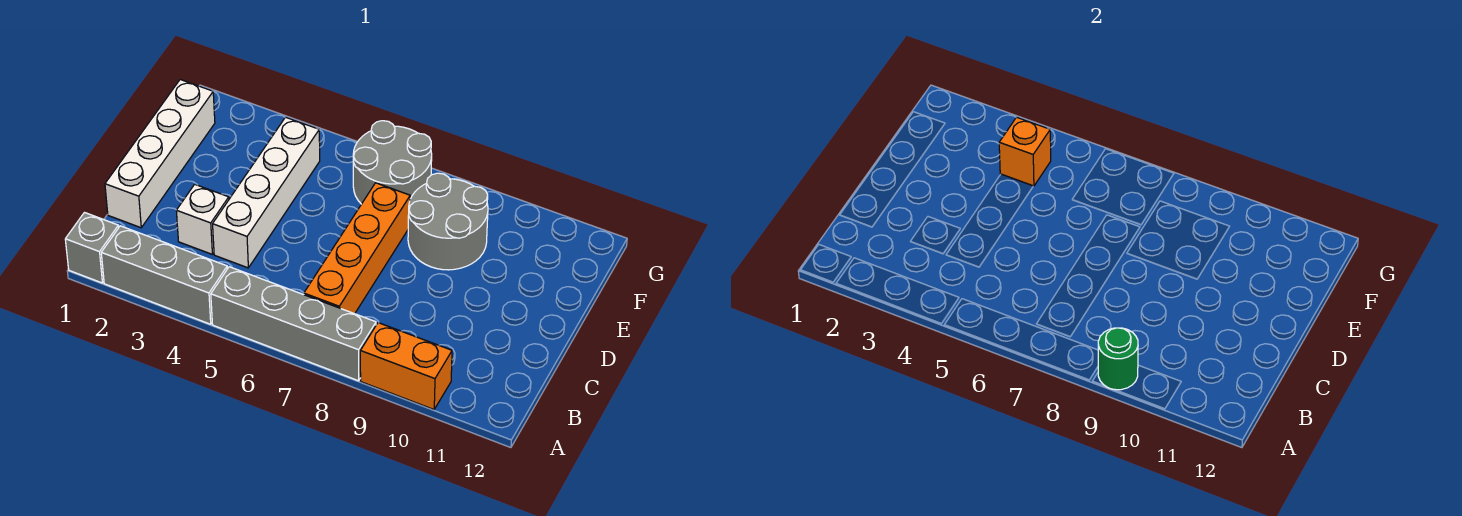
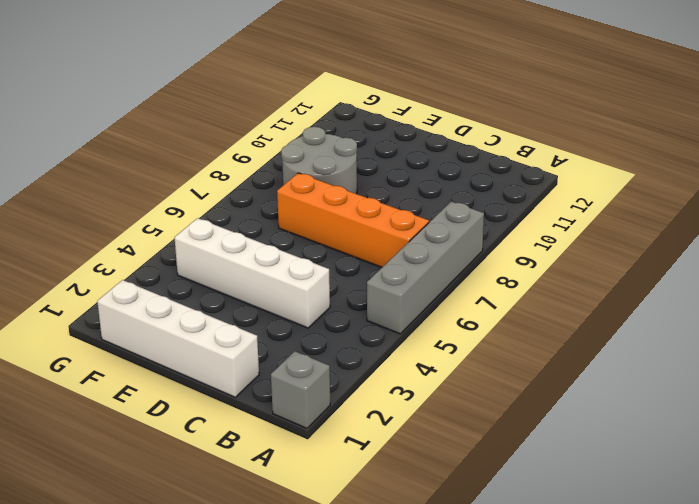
none -> grey 1x3 brick [101,226,227,324]
none -> orange 1x2 brick [360,323,452,409]
none -> white 1x1 brick [176,184,229,254]

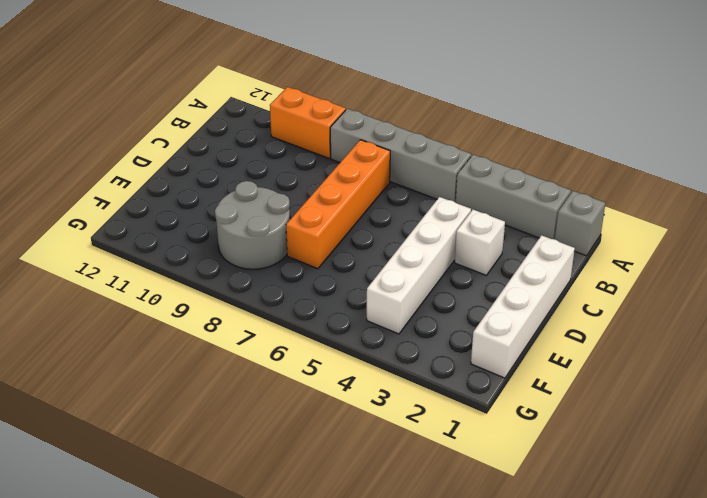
none -> grey 2x2 round brick [353,121,432,204]
none -> green 1x1 round brick [1098,328,1138,390]
none -> orange 1x1 brick [999,117,1051,186]

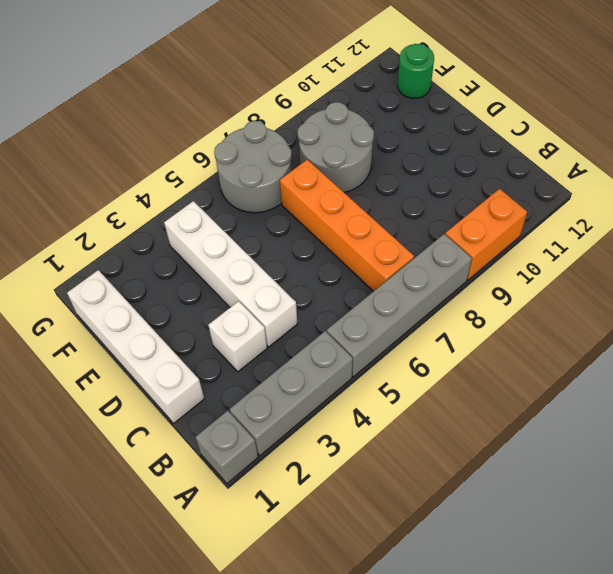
green 1x1 round brick [398,44,434,98] -> green 1x1 round brick moved to [1098,328,1138,390]
none -> orange 1x1 brick [999,117,1051,186]

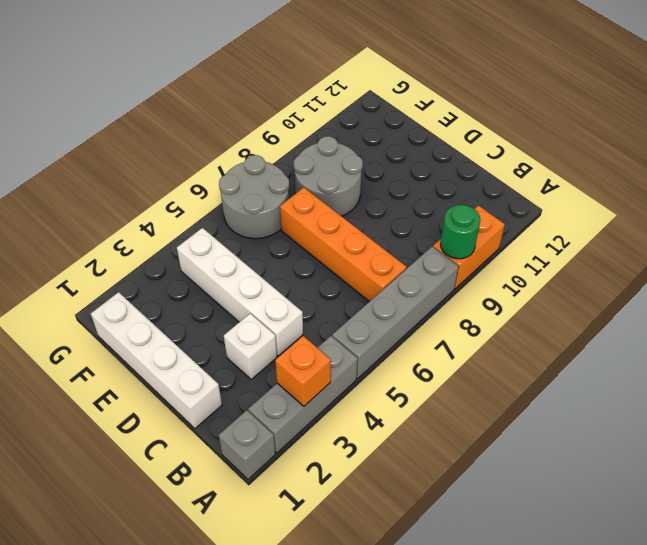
orange 1x1 brick [275,336,331,406] -> orange 1x1 brick moved to [999,117,1051,186]

